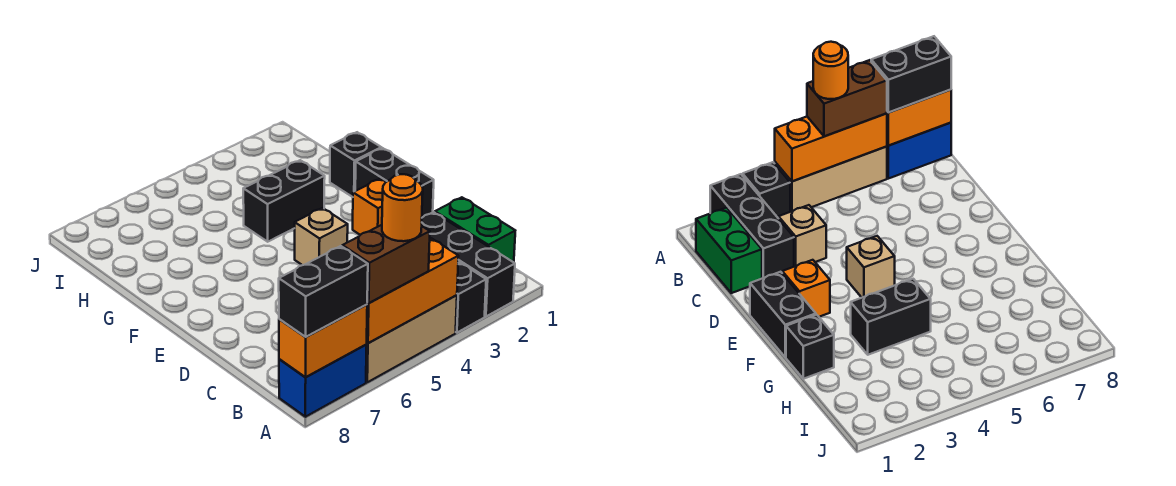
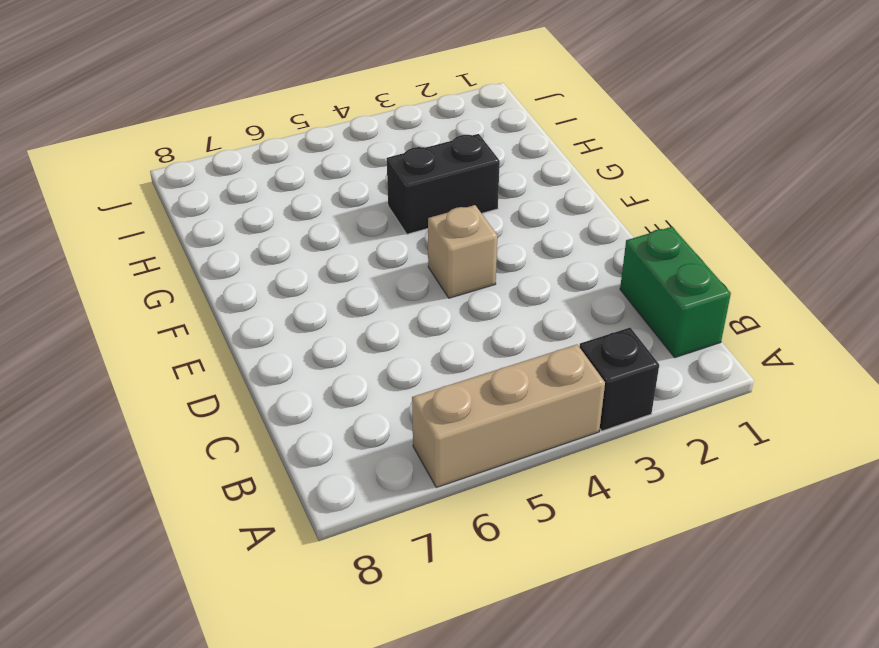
none -> black 1x3 brick [422,212,515,316]
none -> blue 1x2 brick [279,345,367,417]
none -> tan 1x1 brick [779,205,826,267]

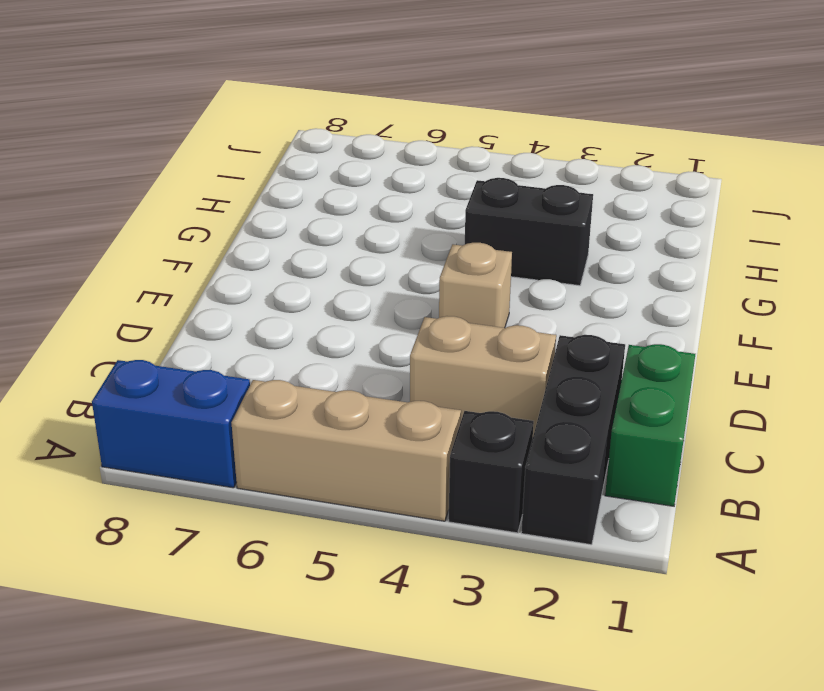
tan 1x2 brick [410,316,556,436] -> tan 1x1 brick [779,205,826,267]
none -> black 1x2 brick [355,148,434,217]
none -> orange 1x1 brick [353,179,386,235]
none -> black 1x1 brick [330,132,381,197]

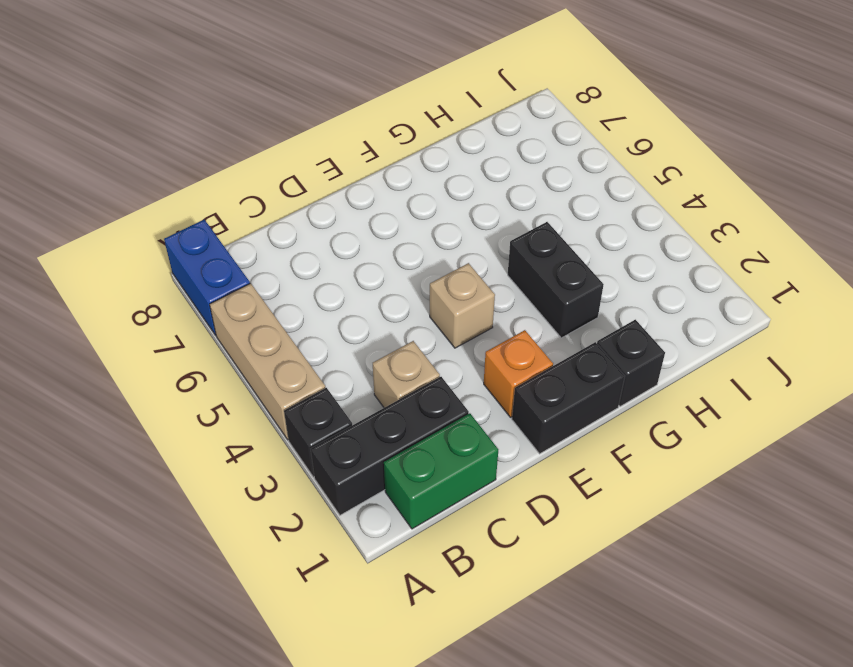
none -> orange 1x3 brick [367,238,459,343]
none -> orange 1x2 brick [279,305,367,377]
none -> brown 1x2 brick [342,225,430,303]

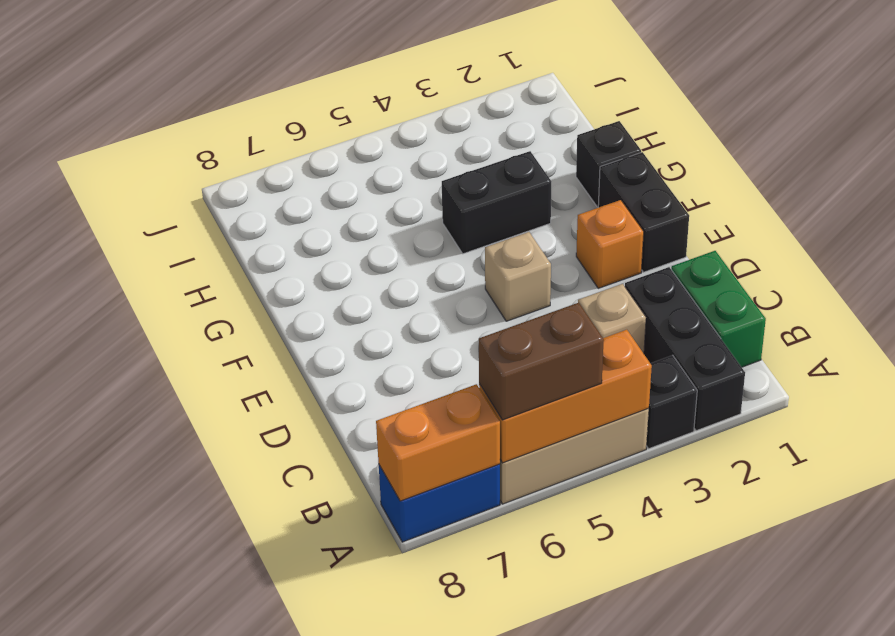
none -> black 1x2 brick [279,246,368,337]
none -> orange 1x1 round brick [382,174,423,241]

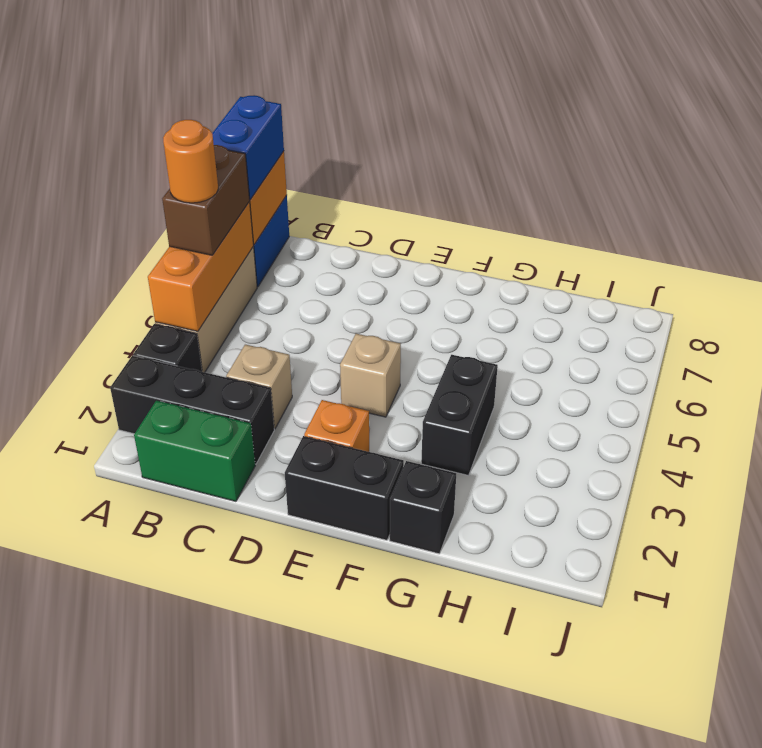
blue 1x2 brick [212,95,284,199] -> black 1x2 brick [279,246,368,337]

